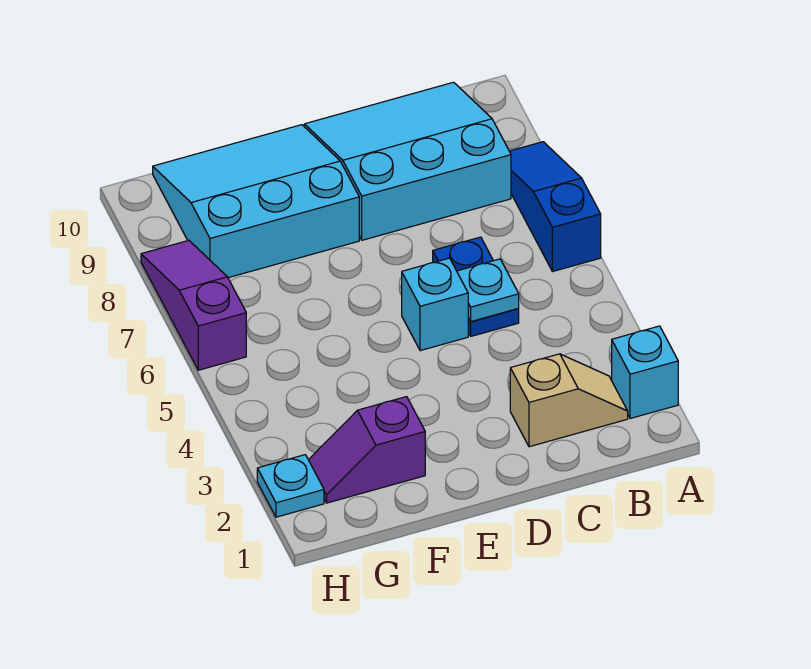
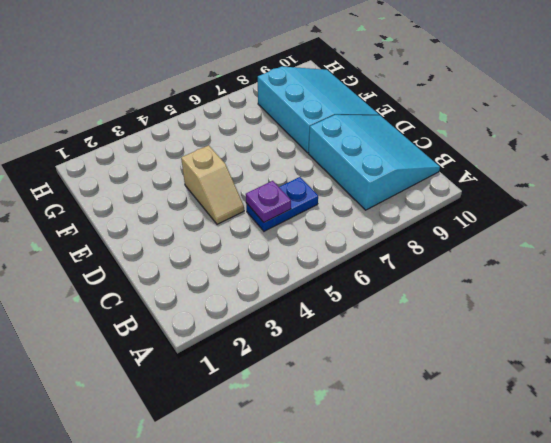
purple 1x1 plate [246,181,291,222] -> cyan 1x1 plate [457,259,519,321]
tan 1x2 slope [181,145,244,224] -> tan 1x2 slope moved to [510,354,628,447]
none -> cyan 1x1 brick [612,326,678,419]
none -> blue 1x3 slope [510,142,601,272]

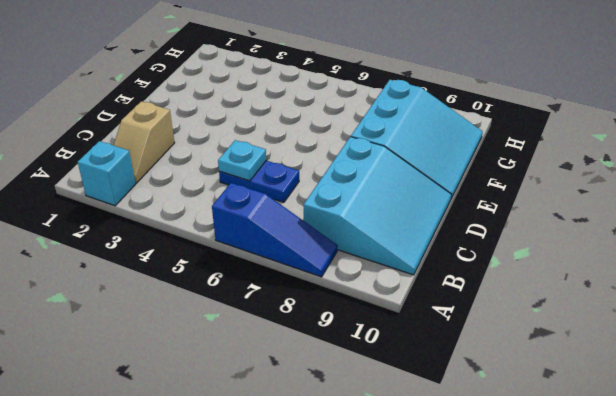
none -> cyan 1x1 brick [402,258,468,351]
none -> purple 1x2 slope [309,397,425,503]

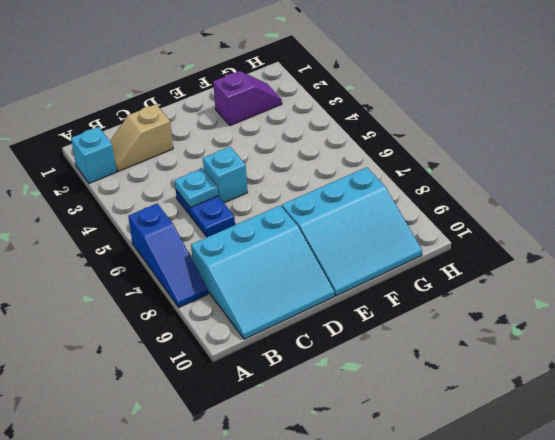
none -> cyan 1x1 plate [257,455,324,517]
none -> purple 1x3 slope [141,240,246,370]

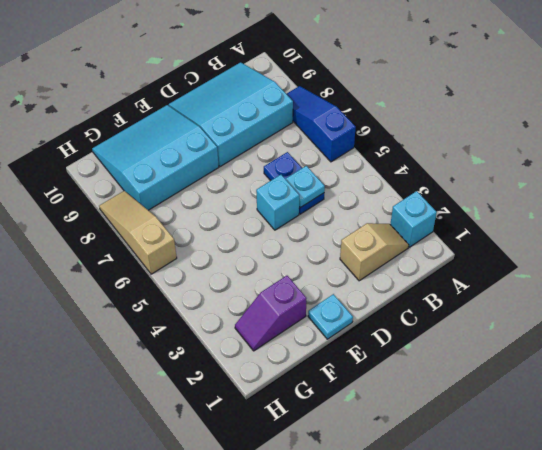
cyan 1x1 plate [308,294,353,339] -> cyan 1x1 plate moved to [257,455,324,517]
tan 1x3 slope [99,191,177,274] -> purple 1x3 slope [141,240,246,370]

